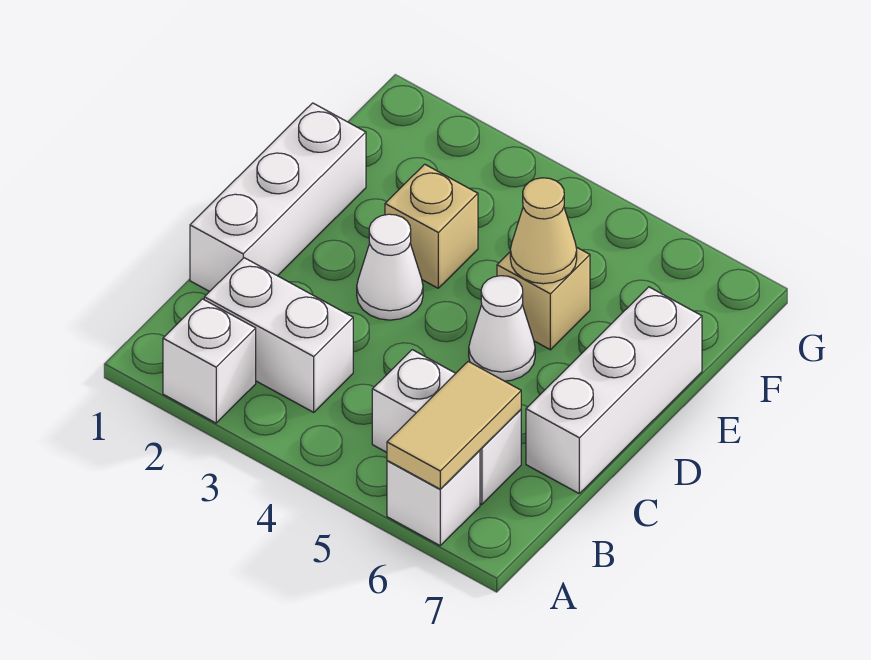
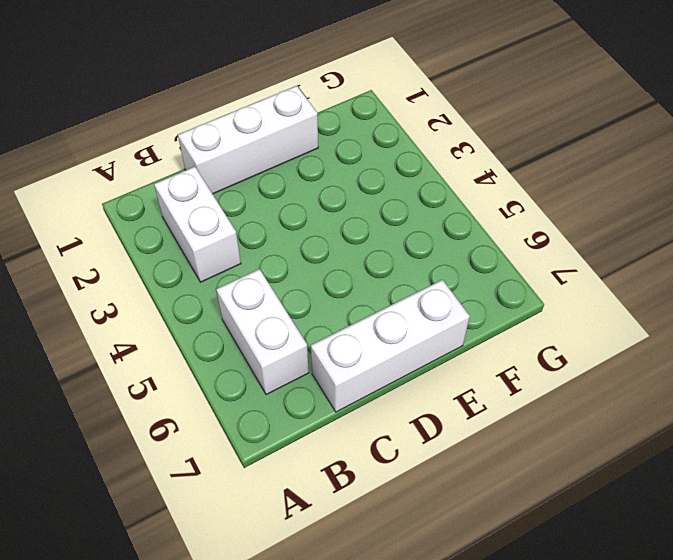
none -> white 1x1 brick [163,299,256,423]
none -> white 1x1 brick [387,450,480,545]
none -> white 1x1 cone [357,214,423,320]

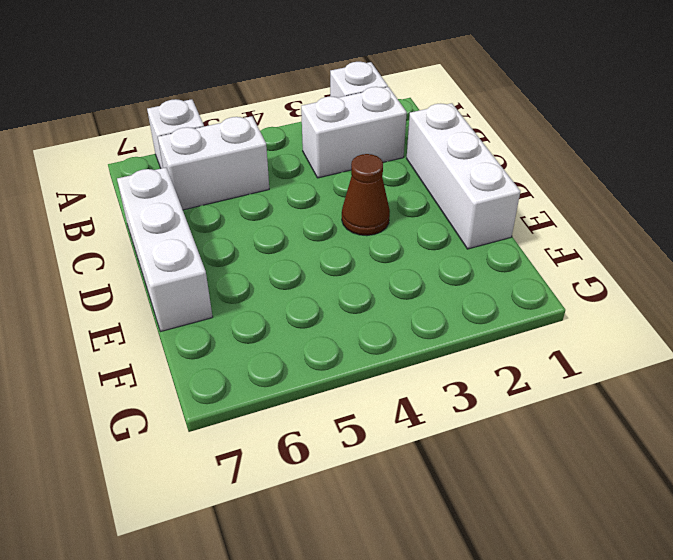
brown 1x1 cone [342,154,390,236] -> white 1x1 cone [357,214,423,320]
none -> white 1x1 cone [469,276,535,381]
none -> tan 1x1 brick [385,164,478,288]
none -> tan 1x1 brick [497,247,590,350]

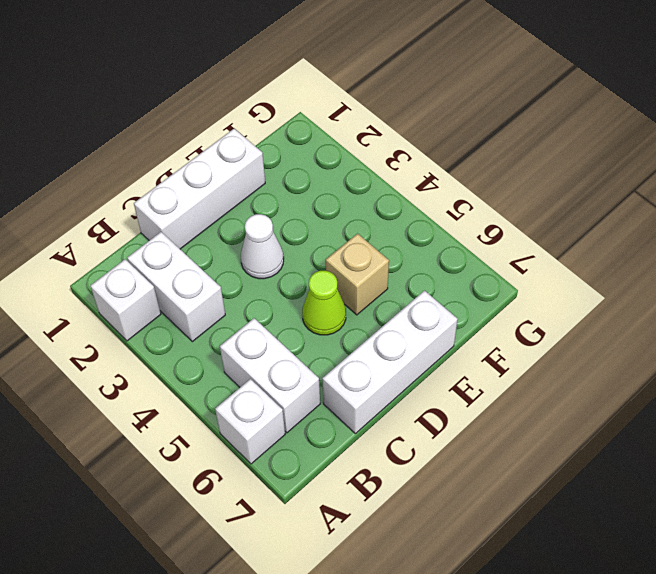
lime 1x1 cone [302,271,346,335] -> white 1x1 cone [469,276,535,381]
none -> tan 1x1 brick [385,164,478,288]
none -> tan 1x2 tile [387,361,521,489]
none -> tan 1x1 cone [510,178,577,284]

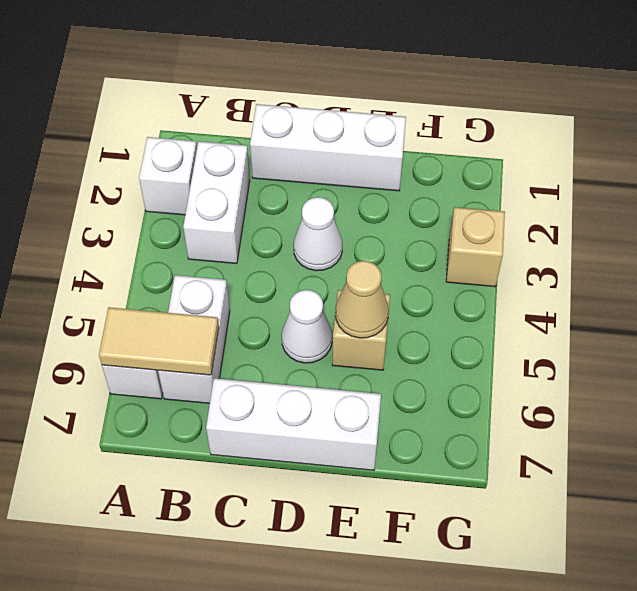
tan 1x1 brick [446,207,505,287] -> tan 1x1 brick moved to [385,164,478,288]

